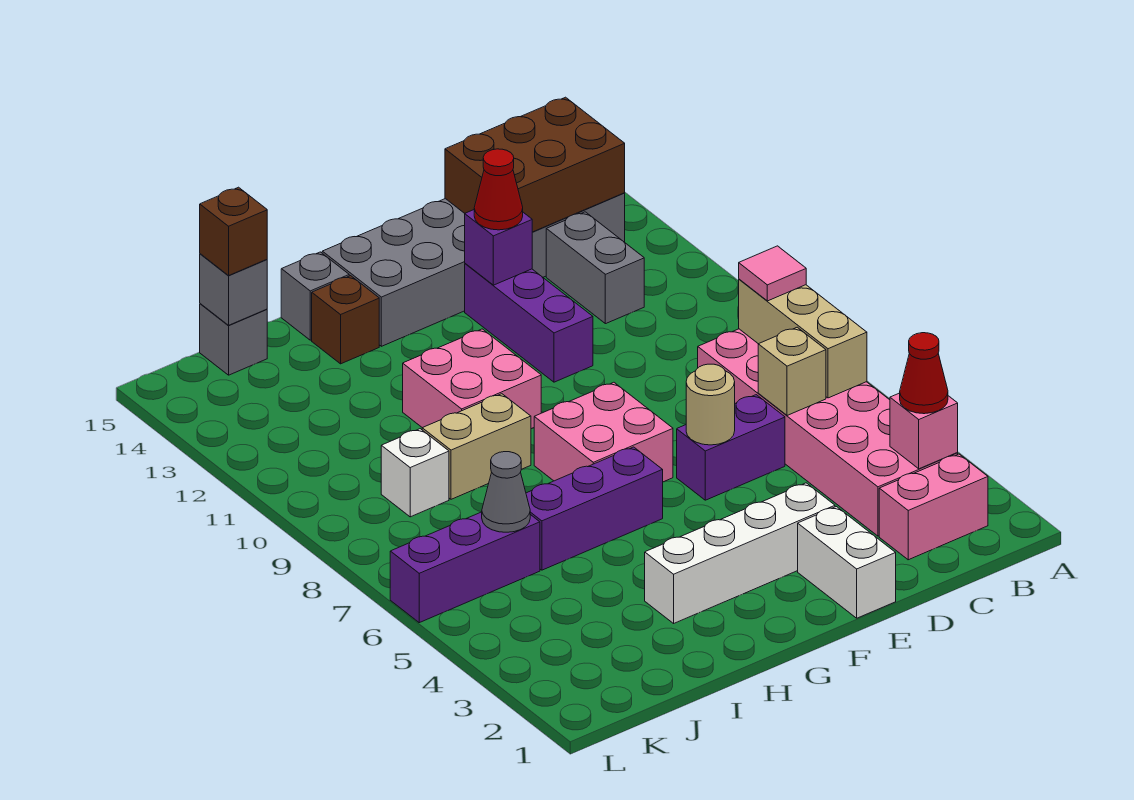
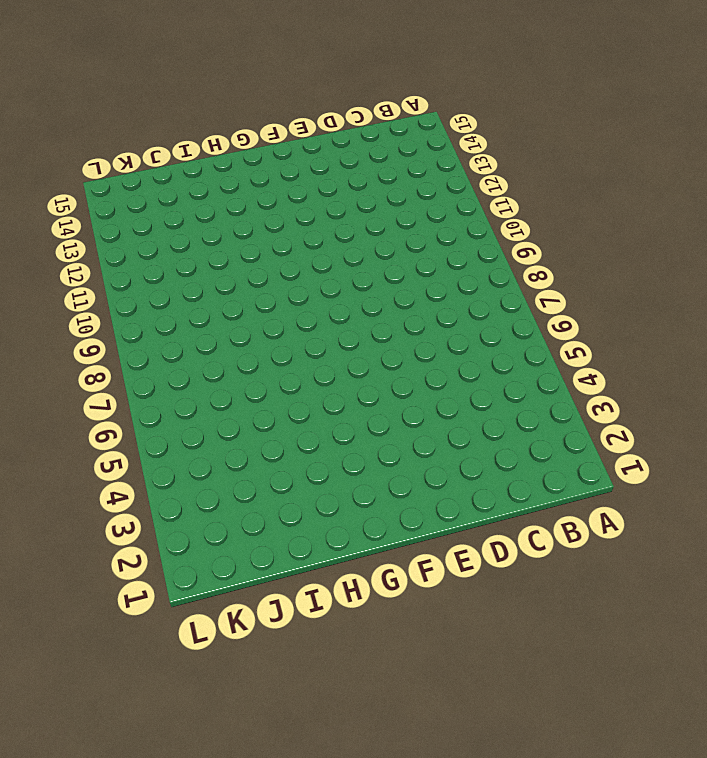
none -> pink 1x2 brick [879,454,988,560]
none -> pink 2x6 brick [698,329,958,536]
none -> grey 2x6 brick [322,193,625,346]

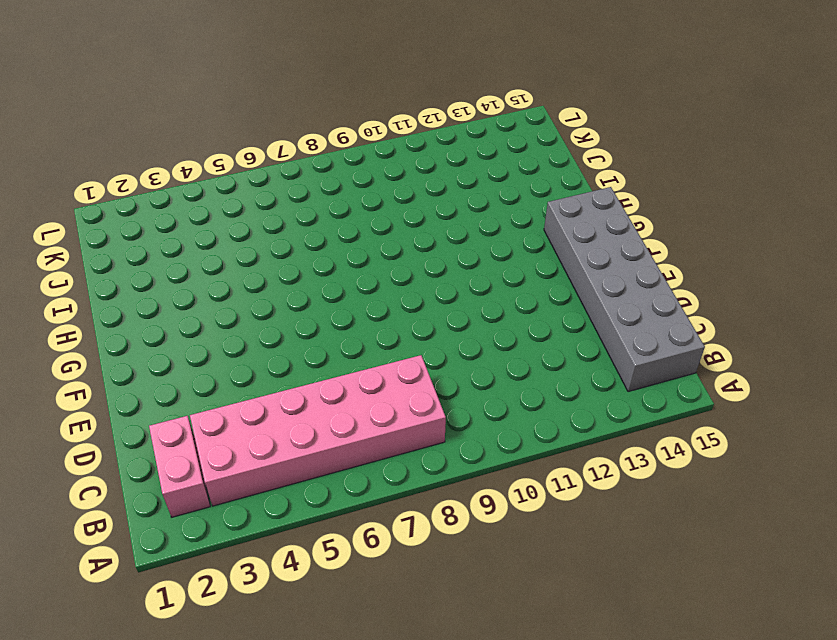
none -> grey 1x2 brick [546,212,644,324]
none -> purple 1x2 brick [677,395,785,500]
none -> white 1x2 brick [798,507,896,618]

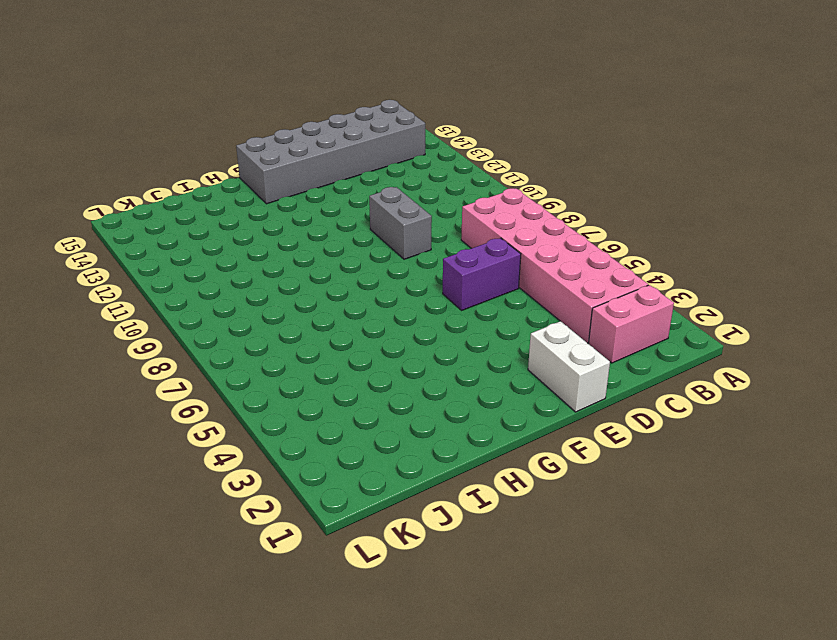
grey 1x2 brick [369,187,432,259] -> grey 1x2 brick moved to [546,212,644,324]
none -> white 1x4 brick [645,483,835,623]
none -> purple 1x3 brick [465,264,593,382]
none -> pink 2x2 brick [534,382,673,482]

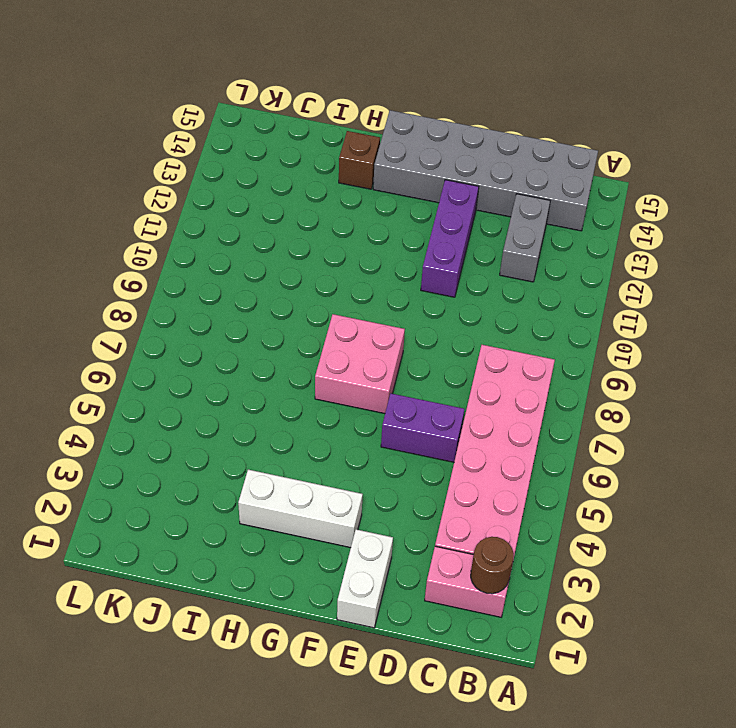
brown 1x1 round brick [471,537,514,594] -> none
white 1x3 brick [238,470,363,548] -> white 1x4 brick [645,483,835,623]
none -> purple 1x3 brick [526,447,663,570]
none -> pink 2x2 brick [403,329,541,429]
none -> tan 1x2 brick [422,394,531,499]

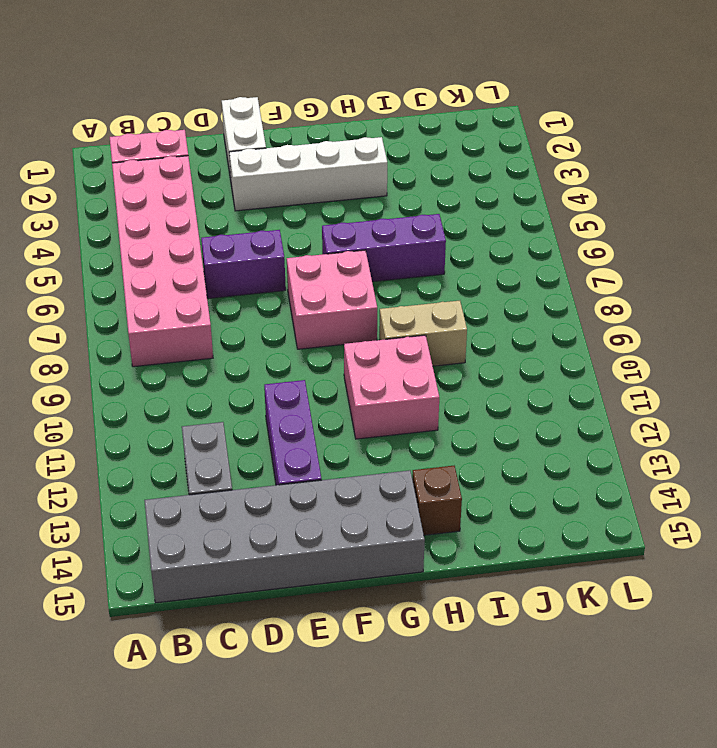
none -> grey 1x1 brick [281,252,349,340]
none -> purple 1x3 brick [390,512,540,623]
none -> white 1x1 brick [381,429,449,517]

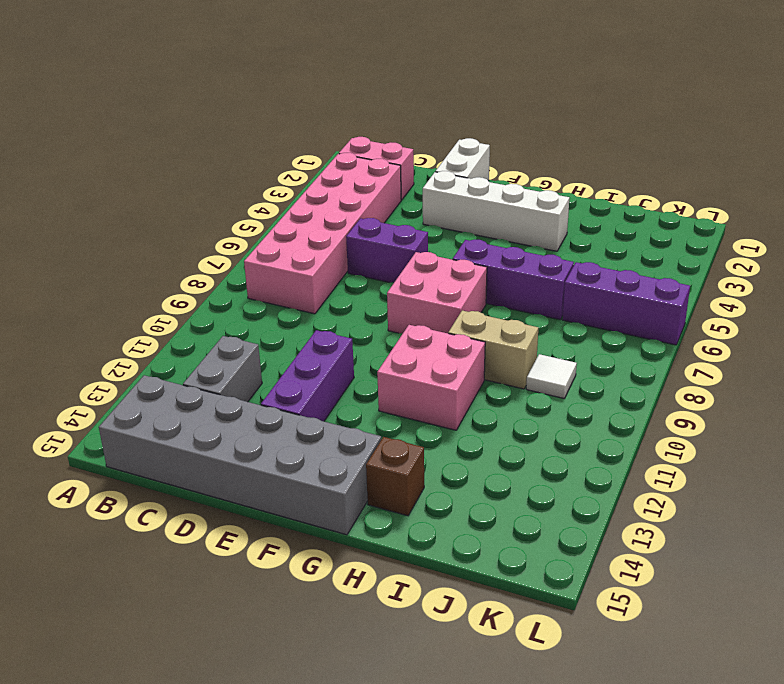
white 1x1 tile [526,354,577,398] -> white 1x1 brick [381,429,449,517]
none -> grey 1x1 brick [281,252,349,340]
none -> grey 1x1 brick [200,304,267,375]
none -> pink 1x1 brick [890,393,958,469]

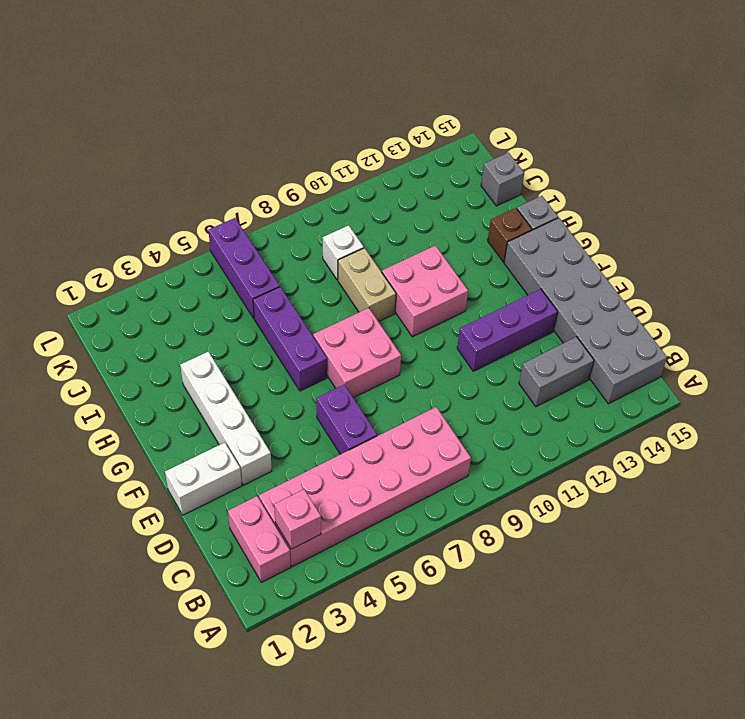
none -> tan 1x3 brick [739,279,867,398]
none -> brown 2x3 brick [445,97,625,232]
none -> tan 1x1 brick [758,327,826,415]

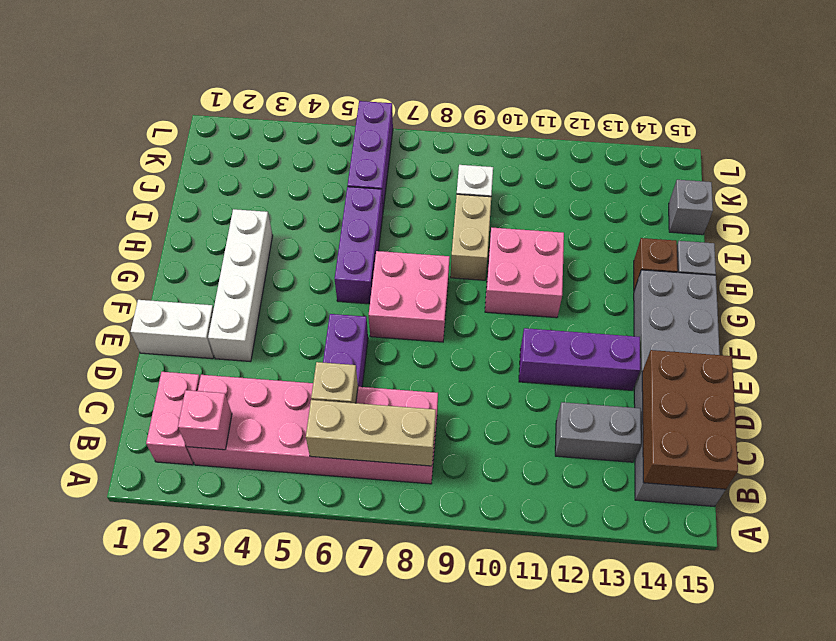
none -> tan 1x1 round brick [686,364,735,445]
none -> purple 1x1 brick [465,210,532,285]
none -> grey 1x1 cone [482,452,530,532]

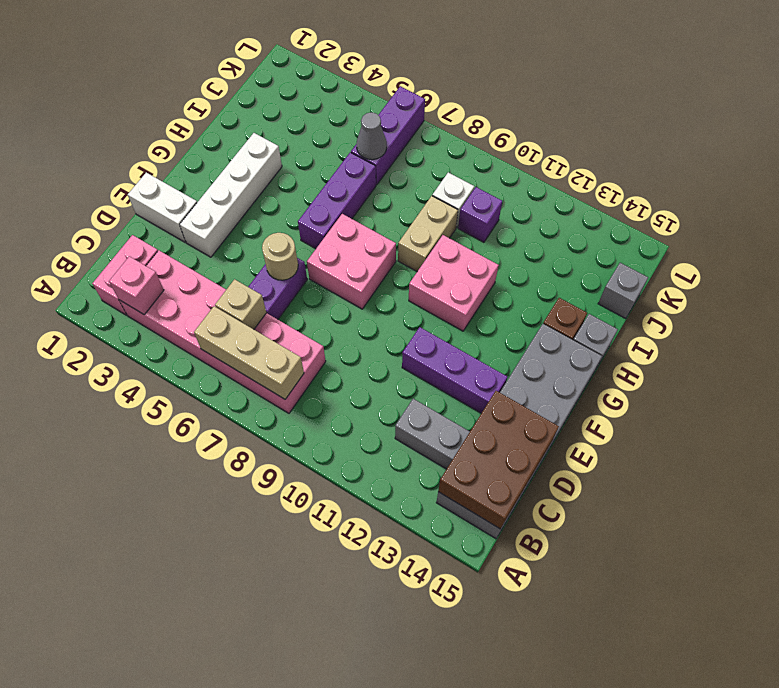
purple 1x1 brick [458,187,502,242] -> purple 1x1 brick moved to [465,210,532,285]
none -> grey 1x1 brick [200,254,267,325]
none -> red 1x1 cone [900,333,948,414]
none -> pink 1x1 tile [739,246,806,301]

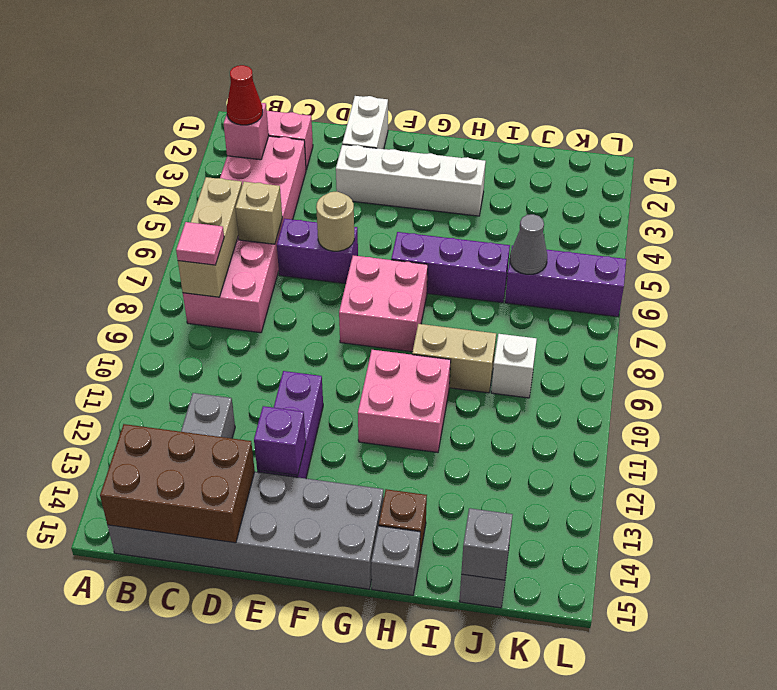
none -> red 1x1 cone [474,149,523,230]
none -> brown 1x1 brick [200,187,267,275]

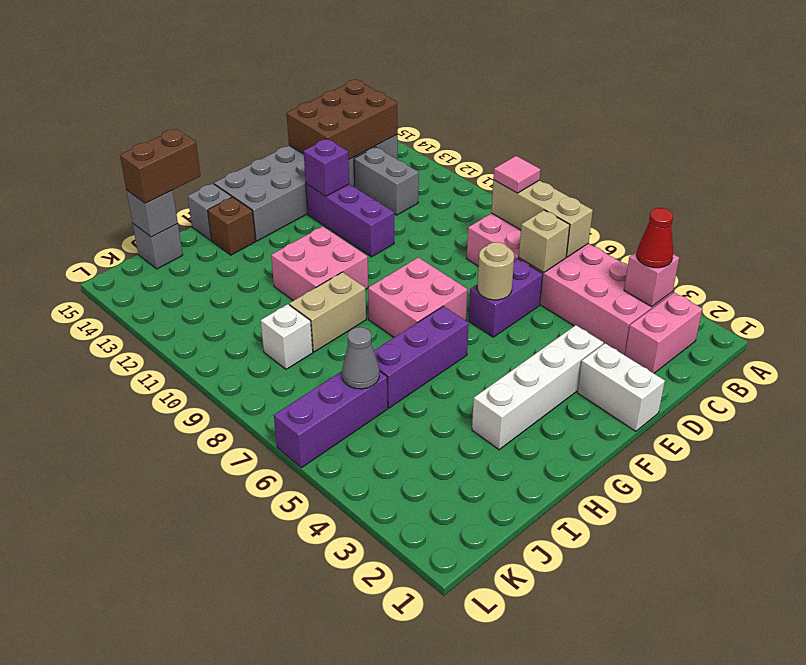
brown 1x2 brick [120,129,201,203] -> brown 1x1 brick [200,187,267,275]
none -> red 1x1 cone [474,149,523,230]

